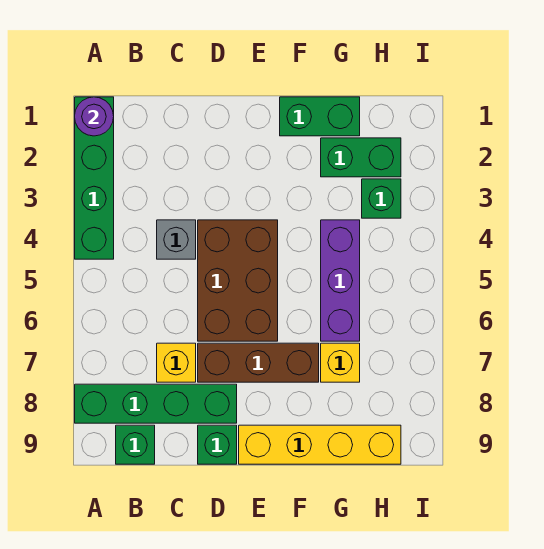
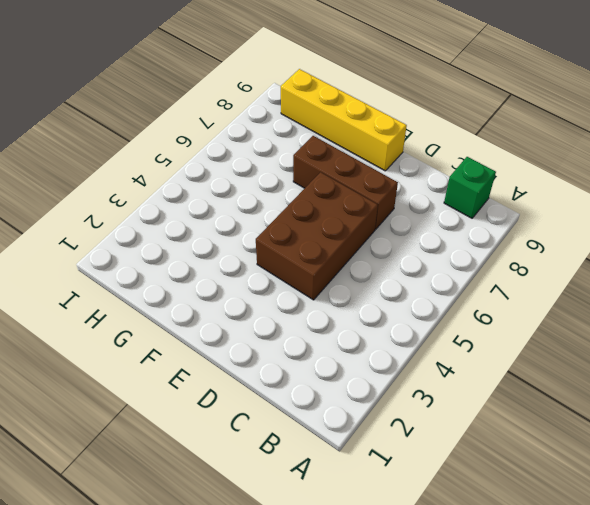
none -> green 1x4 brick [75,97,114,259]
none -> green 1x4 brick [75,384,237,423]
none -> grey 1x1 brick [157,220,196,259]

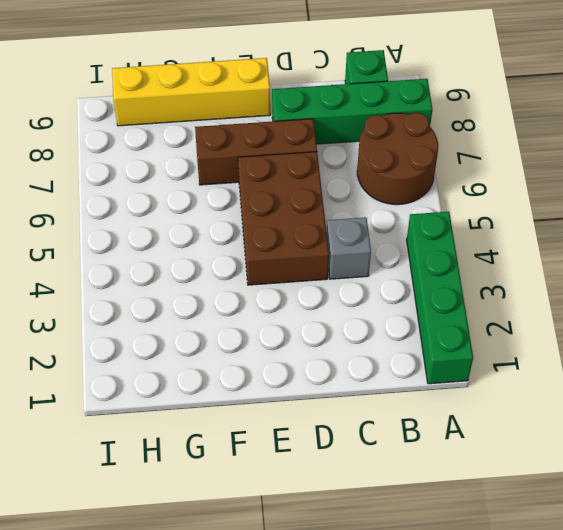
brown 2x2 round brick [357,113,438,205] -> none
none -> yellow 1x1 brick [157,343,196,382]
none -> green 1x1 brick [198,425,237,464]
none -> green 1x2 brick [280,97,360,136]

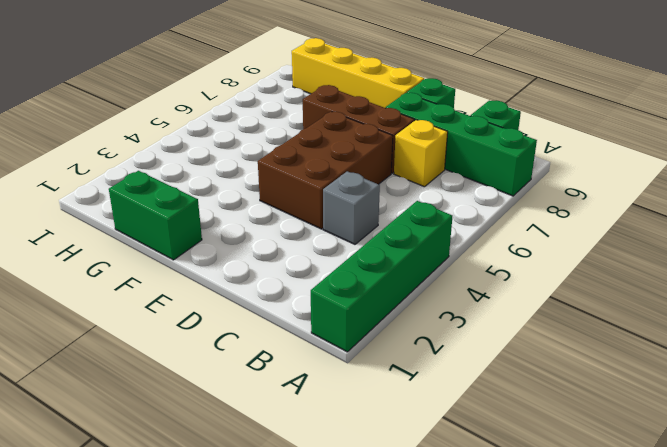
none -> green 1x2 brick [321,138,401,177]
none -> purple 1x3 brick [321,220,360,341]
none -> yellow 1x1 brick [321,343,360,382]

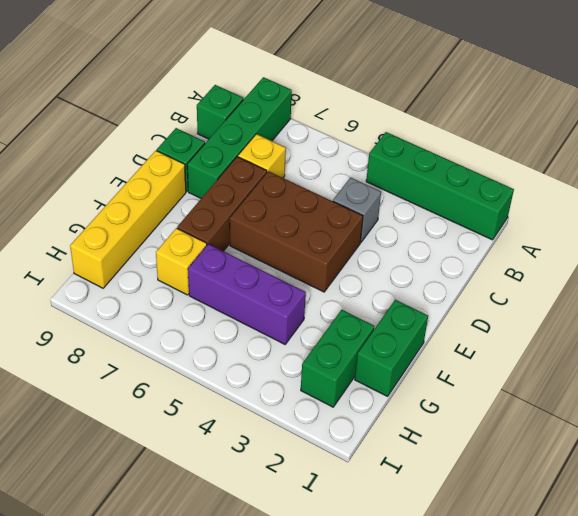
none -> green 1x1 brick [362,179,401,218]
none -> purple 1x1 round brick [75,97,114,136]

